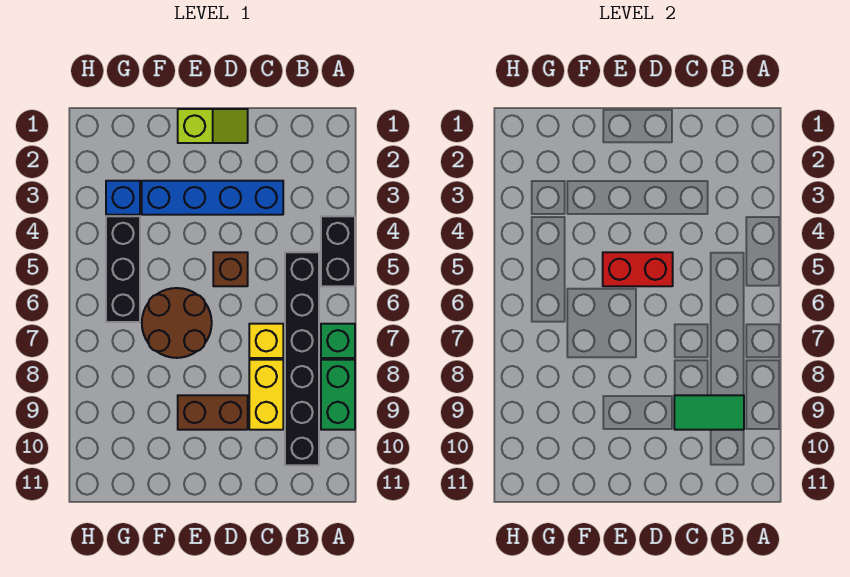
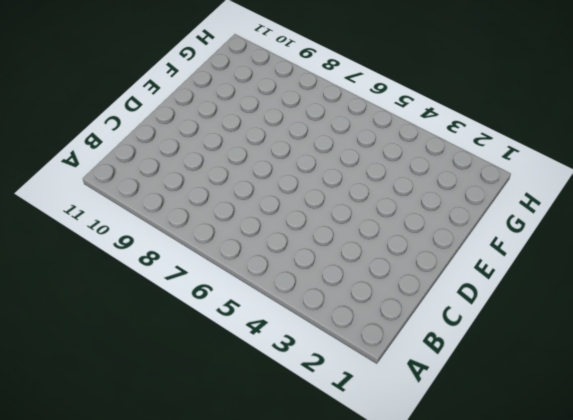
none -> black 1x2 brick [321,216,355,286]
none -> green 1x1 brick [321,324,355,358]
none -> green 1x2 brick [321,360,355,430]

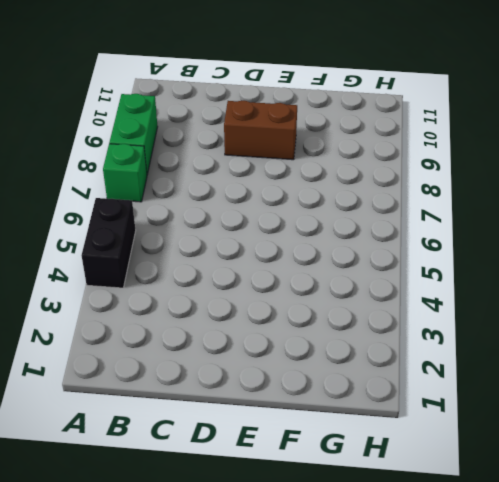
none -> black 1x6 brick [285,252,319,465]
none -> blue 1x4 brick [142,181,283,215]
none -> yellow 1x1 brick [249,324,283,358]

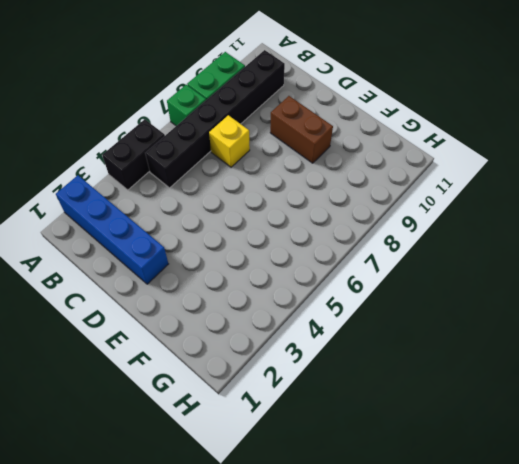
blue 1x4 brick [56,175,168,284] -> blue 1x4 brick moved to [142,181,283,215]
none -> yellow 1x2 brick [249,360,283,430]
none -> lime 1x2 slope [178,109,248,143]
none -> brown 1x1 brick [213,252,248,286]

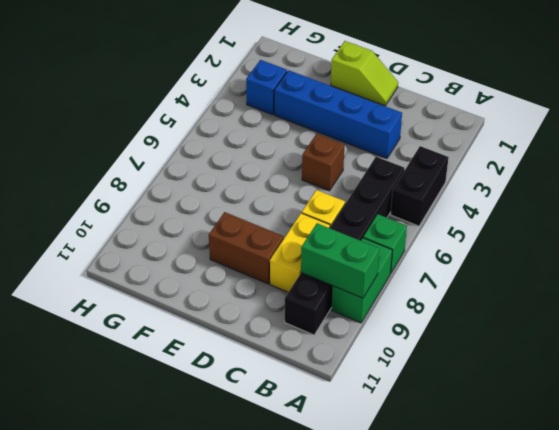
green 1x2 brick [301,223,380,298] -> green 1x2 tile [674,395,744,430]
none -> brown 2x2 round brick [142,288,212,358]
none -> black 1x3 brick [106,216,140,322]
none -> red 1x2 brick [603,252,673,286]

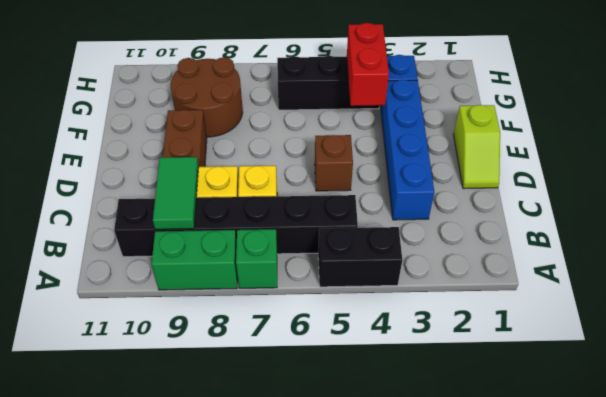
red 1x2 brick [347,23,389,106] -> red 1x2 brick moved to [603,252,673,286]
brown 2x2 round brick [171,57,243,137] -> brown 2x2 round brick moved to [142,288,212,358]

